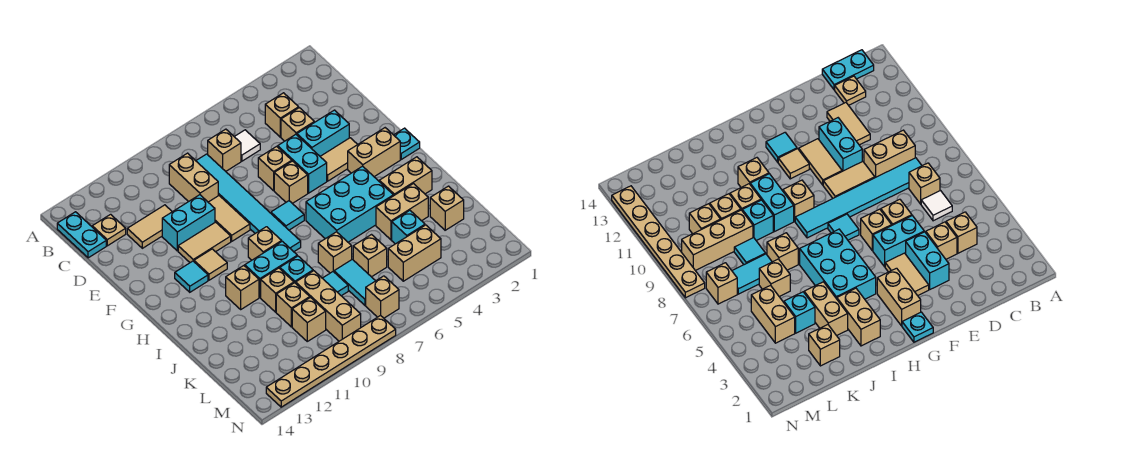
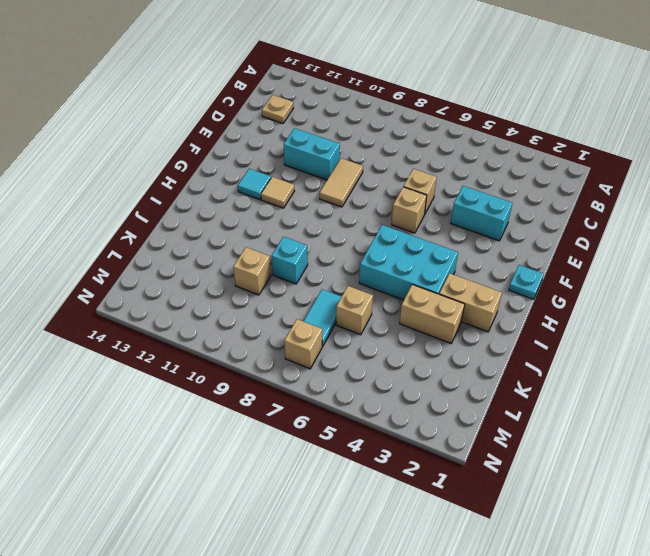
none -> cyan 1x2 plate [57,212,106,258]
none -> tan 1x1 brick [265,93,299,137]
none -> white 1x1 tile [234,130,260,161]
none -> tan 1x1 brick [208,129,241,171]

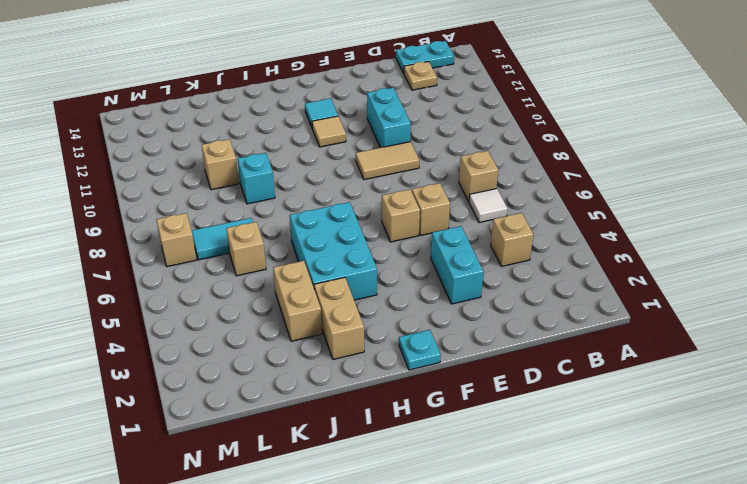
none -> cyan 1x6 tile [196,154,301,252]
none -> tan 1x2 brick [169,153,218,202]
none -> tan 1x1 brick [281,108,314,141]
none -> tan 1x2 tile [127,205,172,248]

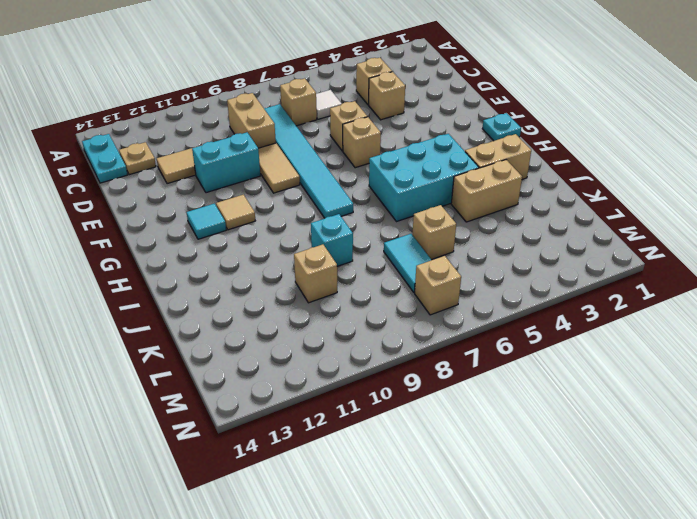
none -> cyan 1x2 brick [297,110,349,156]
none -> cyan 1x2 brick [278,134,327,193]
none -> tan 1x2 tile [320,138,358,181]
none -> tan 1x2 tile [178,222,231,263]

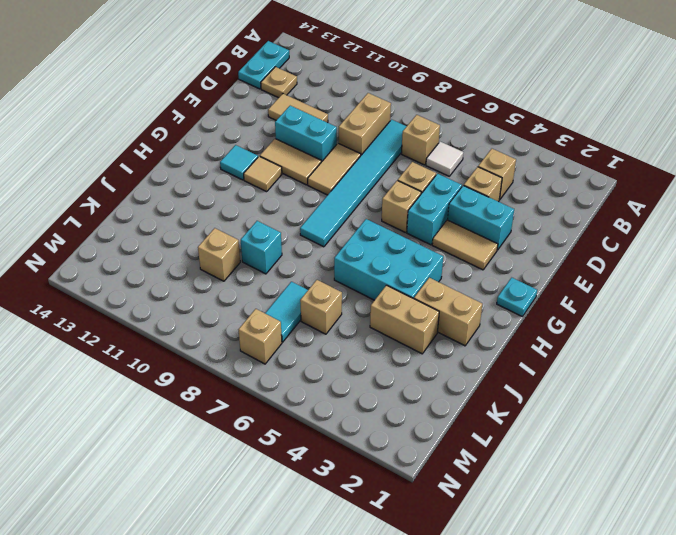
none -> tan 1x2 brick [348,128,400,177]
none -> cyan 1x1 tile [271,201,304,230]
none -> tan 1x1 brick [248,227,282,260]
none -> cyan 1x2 brick [245,241,297,297]

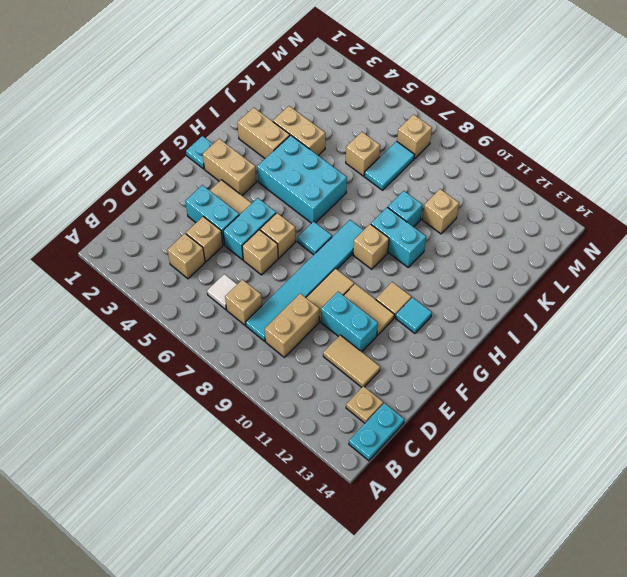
none -> tan 1x1 brick [226,266,259,309]
none -> tan 1x1 brick [318,232,352,273]
none -> tan 1x1 brick [261,268,294,312]
none -> tan 1x1 brick [430,186,464,230]

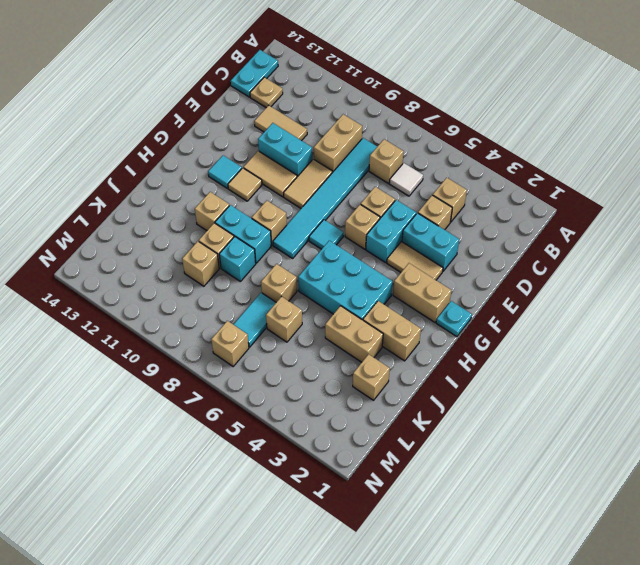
none -> cyan 1x1 brick [392,211,425,244]
none -> cyan 1x1 tile [323,272,348,296]
none -> tan 1x3 brick [296,271,361,341]
none -> tan 1x2 brick [388,225,441,281]

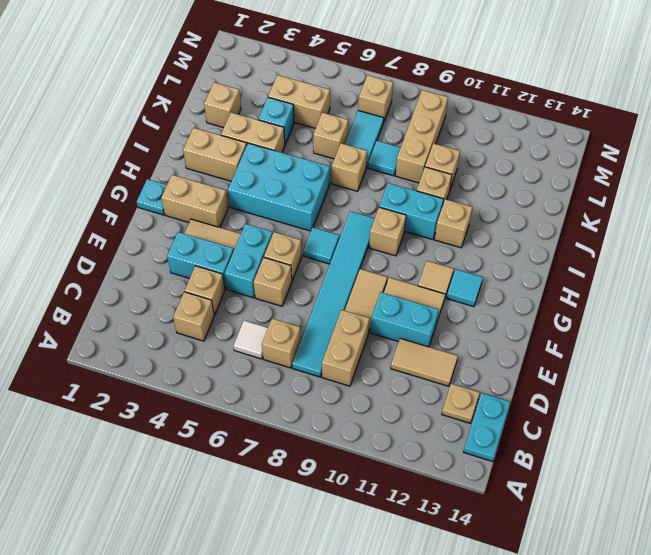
none -> cyan 1x1 brick [280,256,313,283]
none -> tan 1x1 brick [292,298,326,341]
none -> tan 1x6 plate [266,315,396,407]

